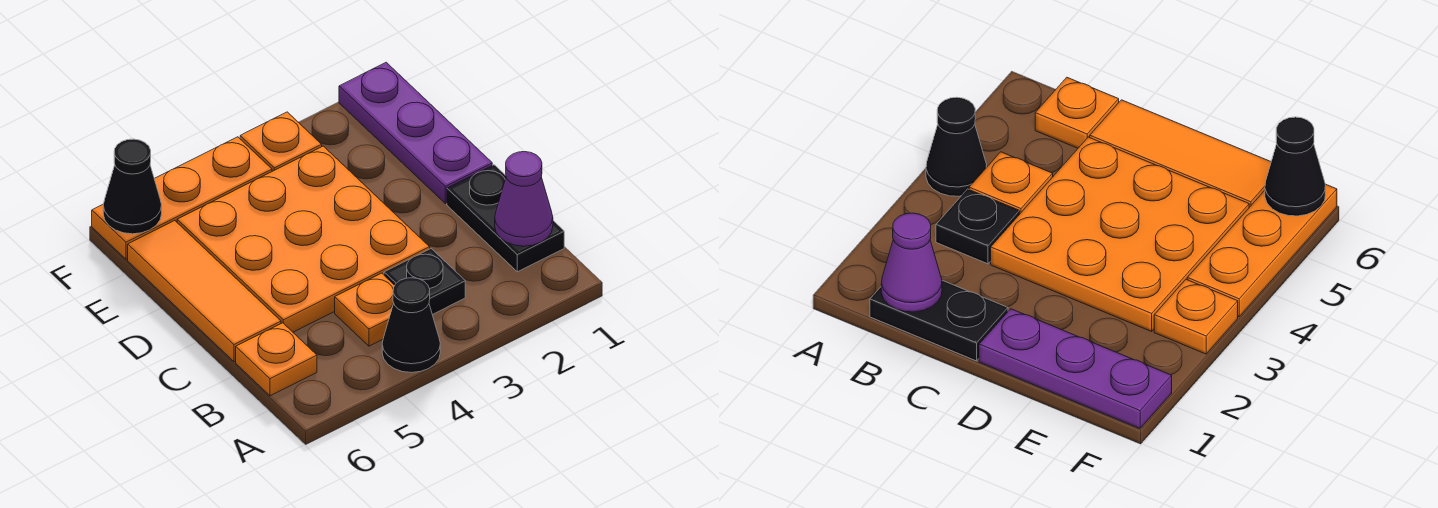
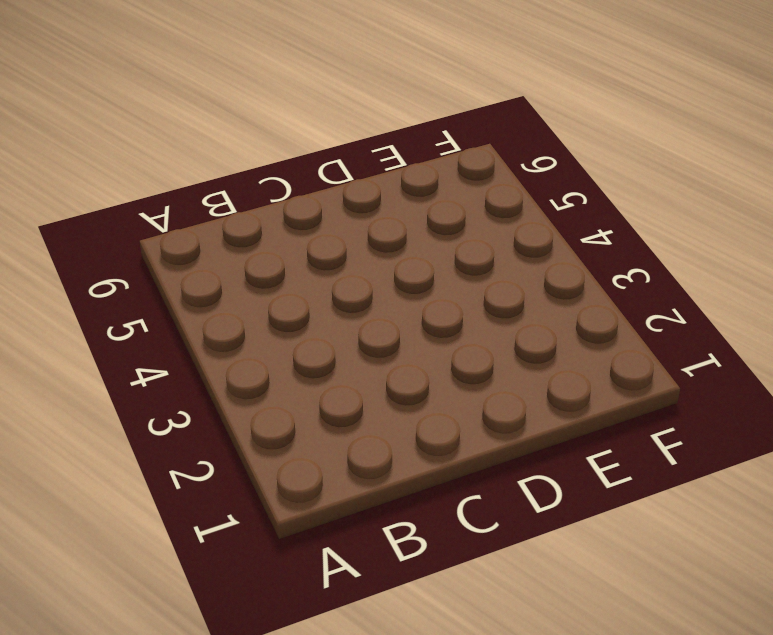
none -> black 1x1 cone [382,278,440,373]
none -> black 1x2 plate [447,165,564,272]
none -> black 1x1 plate [384,249,465,315]

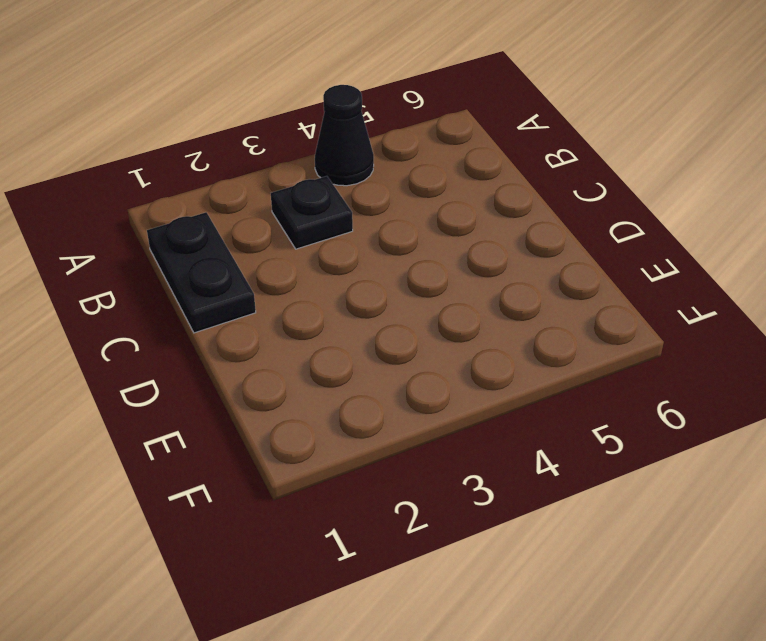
none -> orange 1x1 plate [335,273,395,346]
none -> orange 1x1 plate [236,323,317,396]
none -> orange 3x3 plate [177,146,430,332]

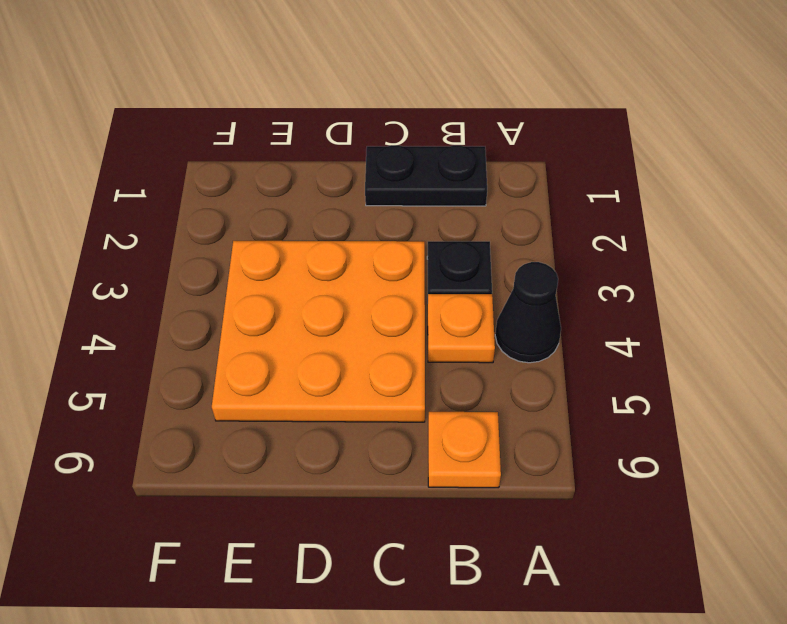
none -> orange 1x3 tile [128,221,281,362]
none -> purple 1x3 plate [339,62,492,204]
none -> orange 1x1 plate [240,112,322,171]

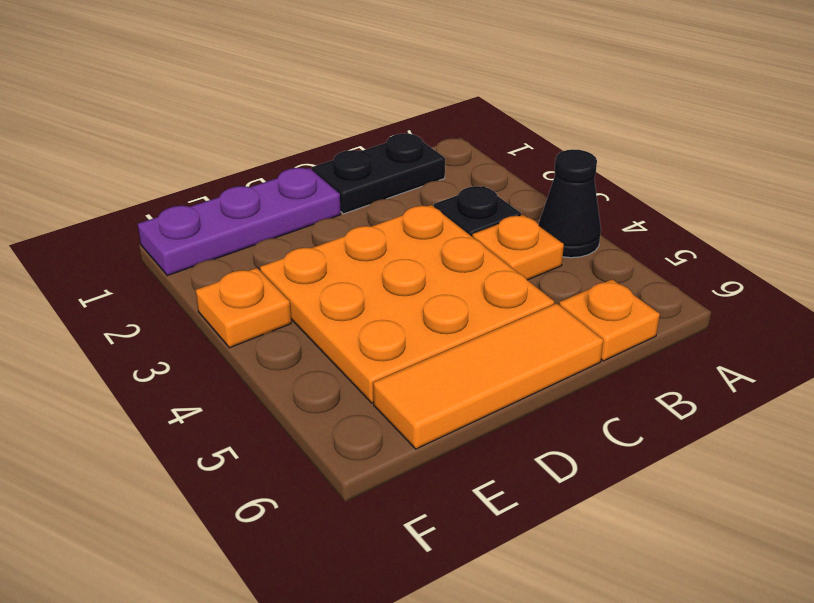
none -> orange 1x3 plate [92,137,272,259]
none -> purple 1x1 cone [495,152,553,246]
none -> black 1x1 cone [103,139,162,234]

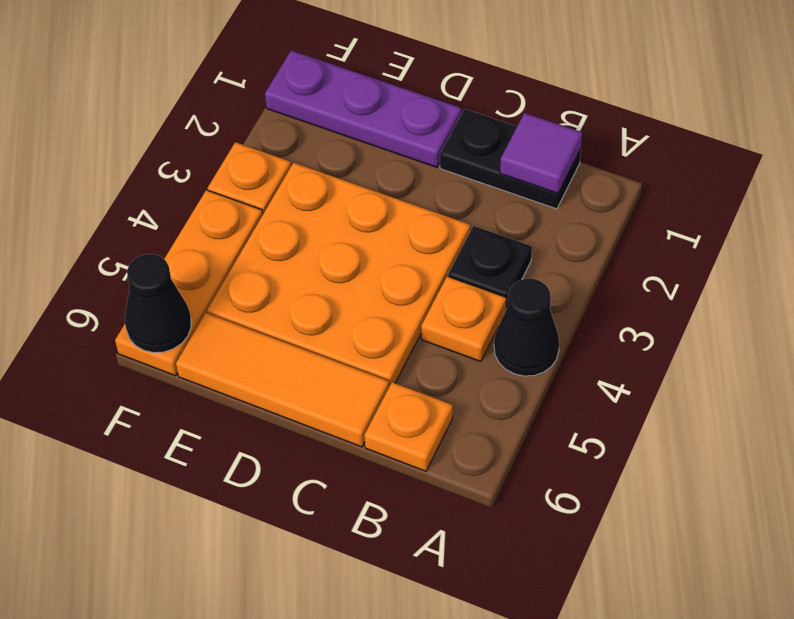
purple 1x1 tile [500,113,582,193] -> purple 1x1 cone [495,152,553,246]

